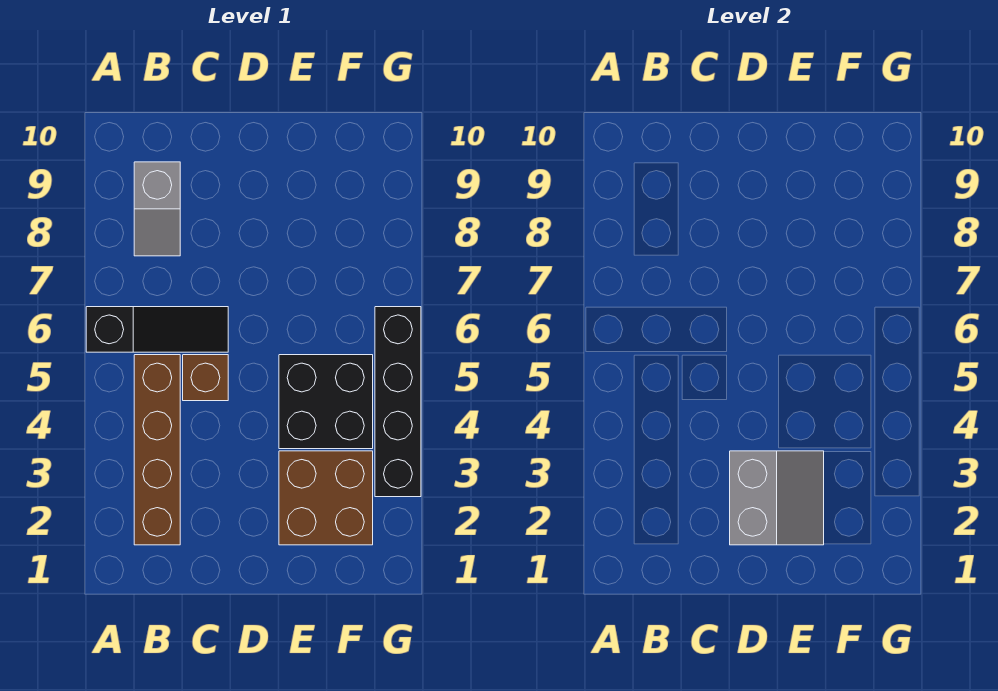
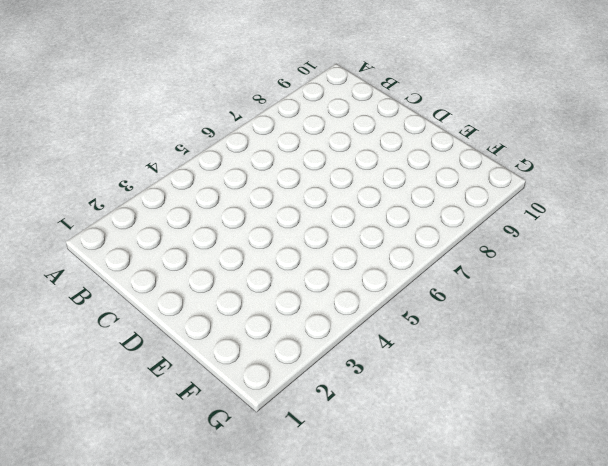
none -> black 1x3 slope [86,307,228,352]
none -> brown 1x4 brick [134,355,180,545]

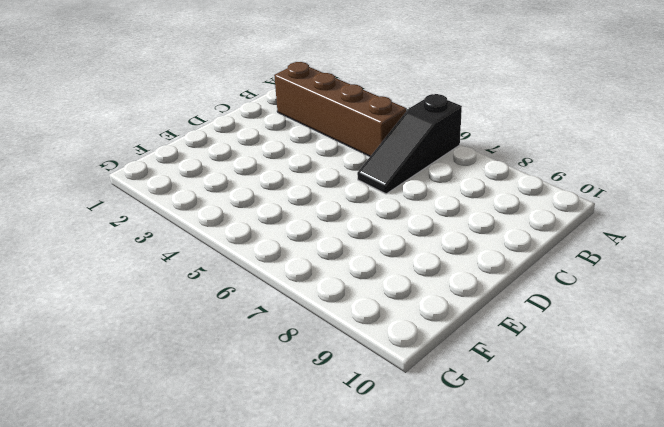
none -> grey 1x2 slope [134,162,180,256]
none -> brown 1x1 brick [183,355,228,401]

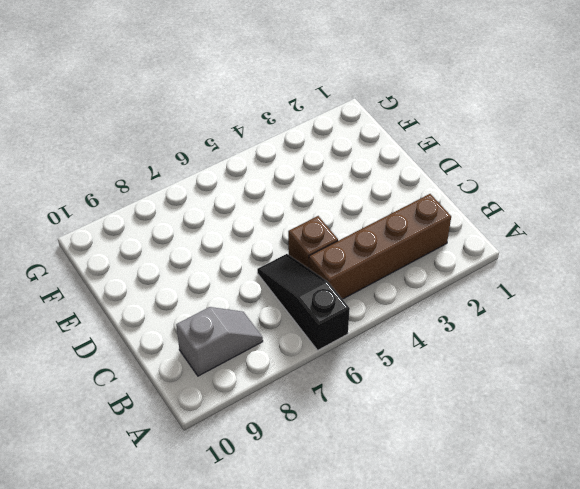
none -> brown 2x2 brick [279,451,373,545]
none -> black 2x2 brick [279,355,373,449]

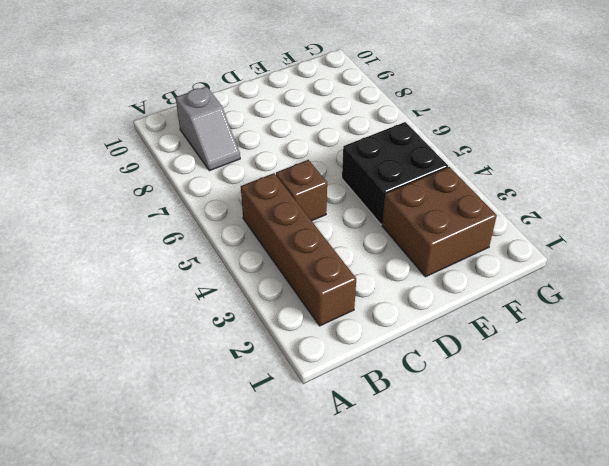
none -> black 1x3 slope [86,307,228,352]
none -> black 1x4 brick [375,307,421,497]

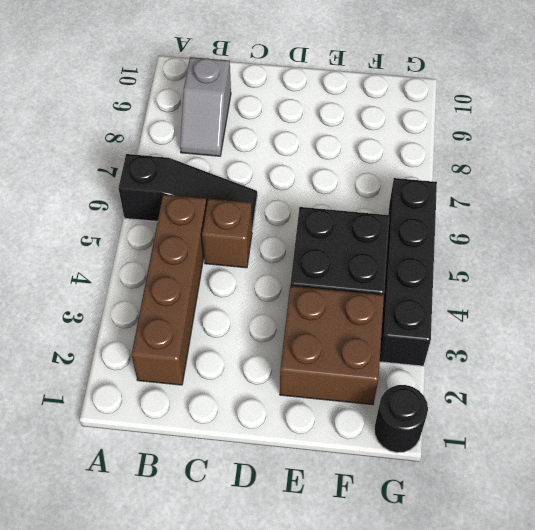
black 1x1 round brick [374,385,428,453] -> none
none -> grey 2x2 slope [730,451,824,545]

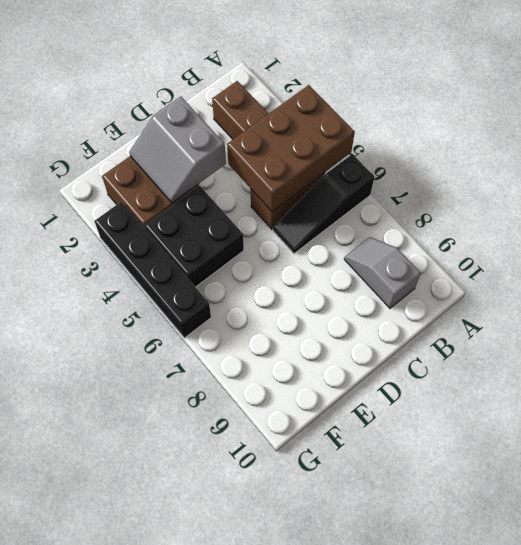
brown 2x3 brick [227,85,355,212] -> none

